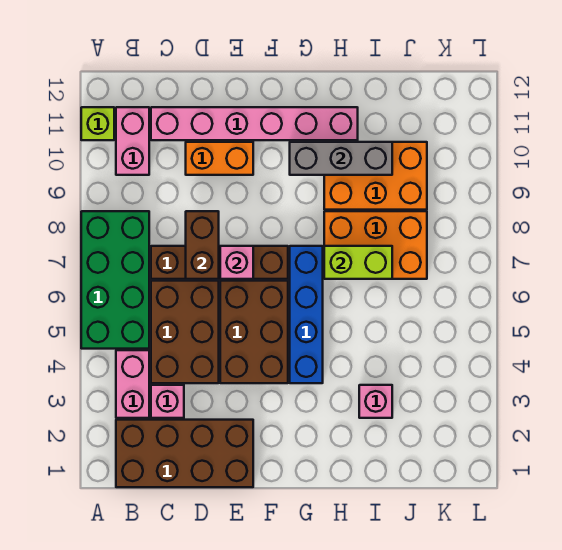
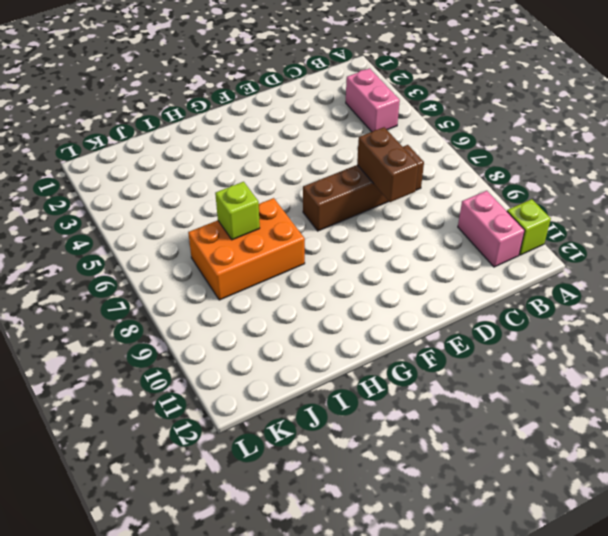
lime 1x1 brick [215,182,260,240] -> lime 1x2 brick [324,246,392,279]
none -> green 2x4 brick [81,211,149,349]
none -> brown 2x4 brick [116,420,253,487]
none -> pink 1x1 brick [151,385,184,418]

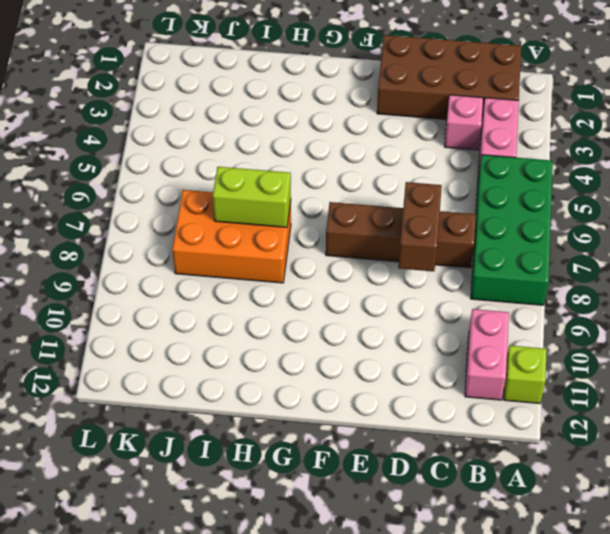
none -> brown 2x3 brick [151,281,219,383]
none -> pink 1x6 brick [151,107,358,140]
none -> orange 1x2 brick [186,142,253,175]

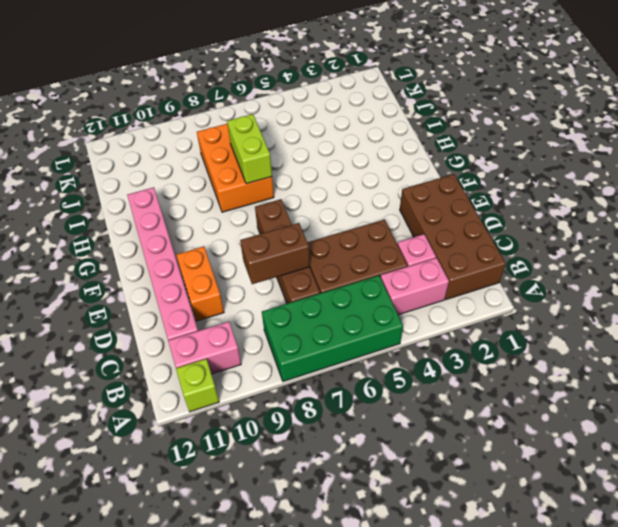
none -> brown 2x3 brick [220,281,288,383]
none -> blue 1x4 brick [290,246,323,383]
none -> orange 2x3 brick [324,142,427,210]

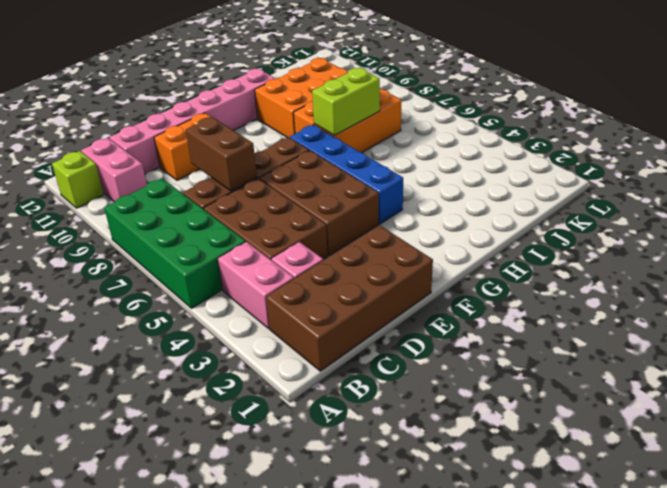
none -> pink 1x1 brick [359,385,392,418]
none -> pink 1x1 brick [220,246,253,279]
none -> grey 1x3 brick [290,142,392,175]

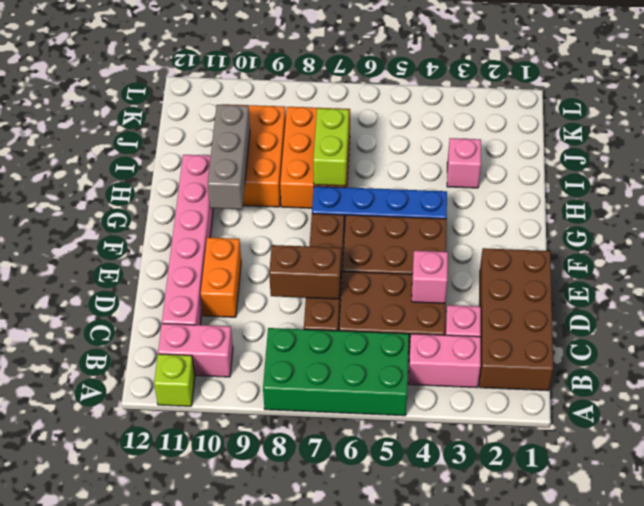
pink 1x1 brick [412,251,448,303] -> pink 1x1 brick moved to [220,246,253,279]

